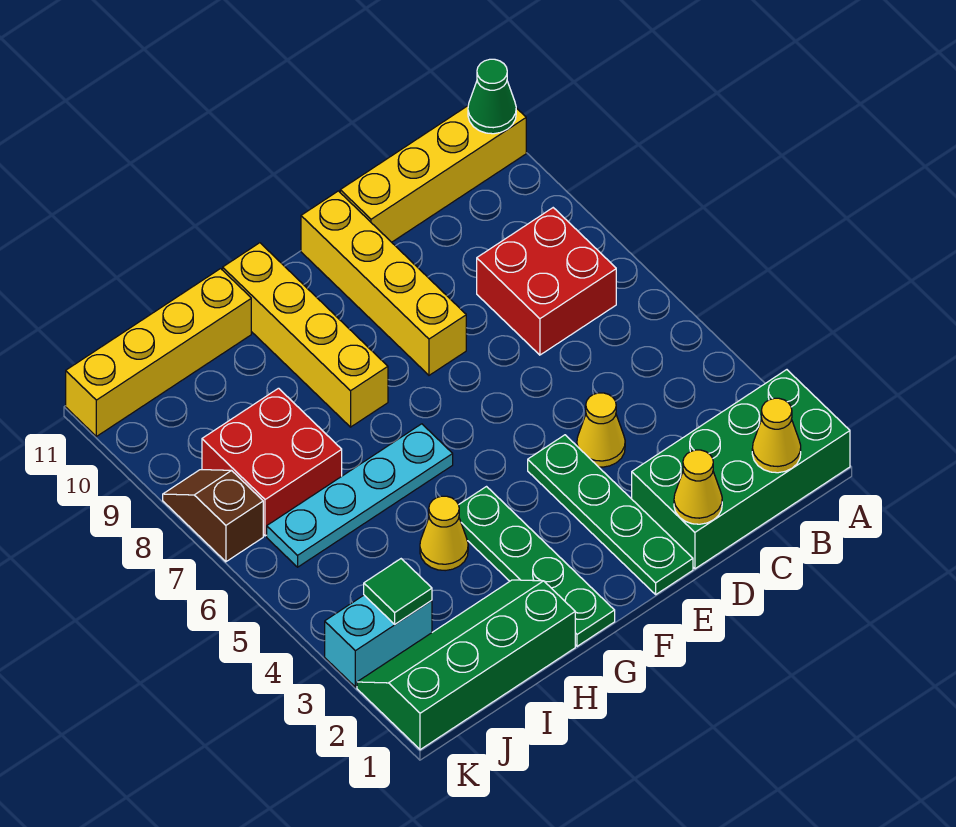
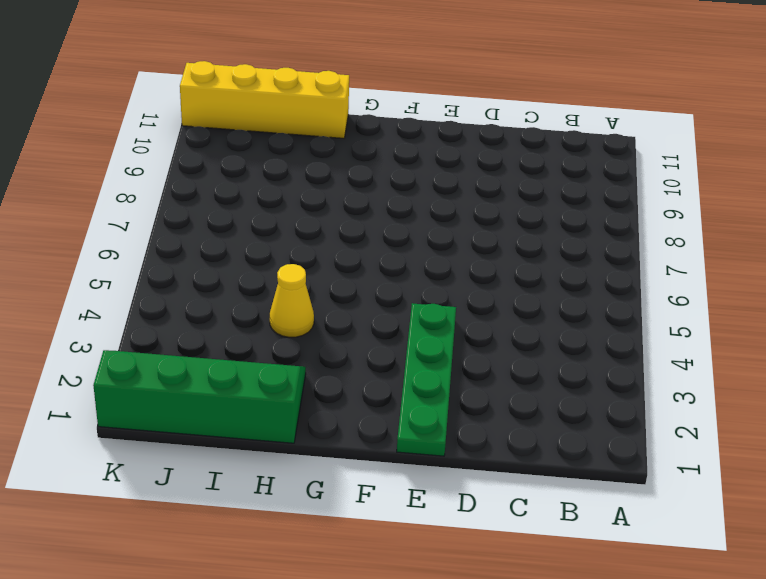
none -> green 2x4 brick [632,370,850,569]
none -> yellow 1x4 brick [340,106,526,242]
none -> red 2x2 brick [477,208,616,355]

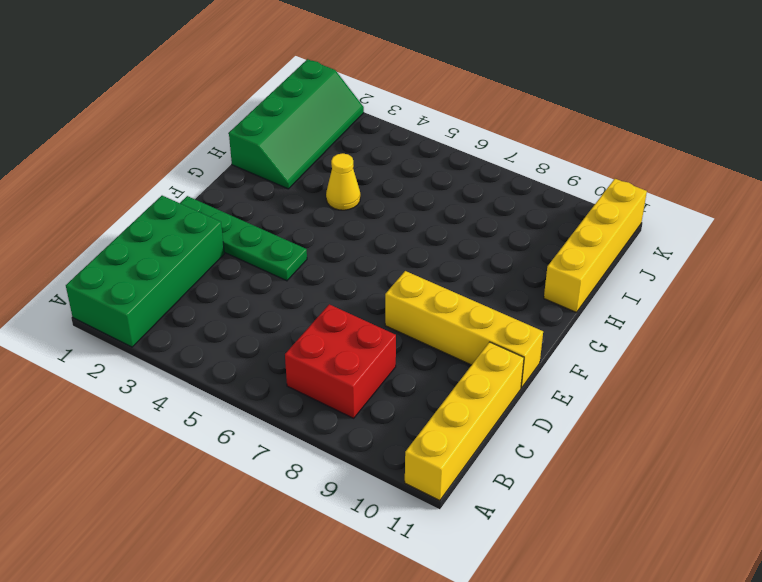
none -> yellow 1x1 cone [577,393,625,467]
none -> green 1x4 plate [459,487,615,646]
none -> cyan 1x4 plate [267,424,453,567]

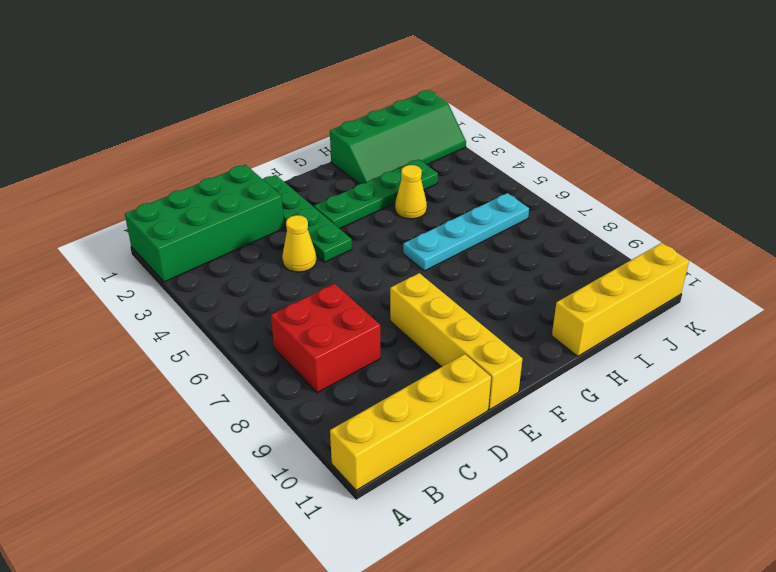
green 1x4 plate [314,159,438,229] -> green 1x4 plate turned to [459,487,615,646]
none -> yellow 1x4 brick [223,243,388,427]
none -> red 2x2 brick [202,388,342,536]
none -> cyan 1x2 brick [325,595,432,687]

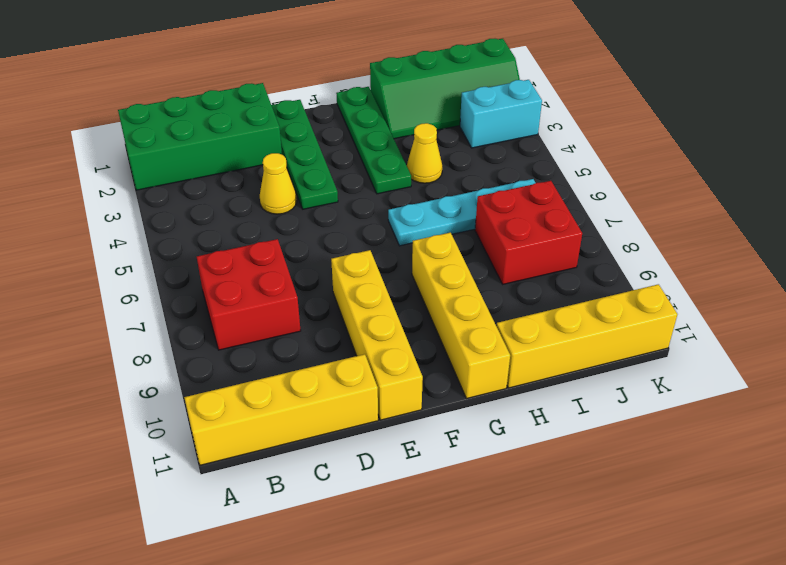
none -> brown 1x2 slope [163,470,263,562]
none -> green 1x1 cone [468,59,516,134]
none -> yellow 1x1 cone [752,398,801,473]

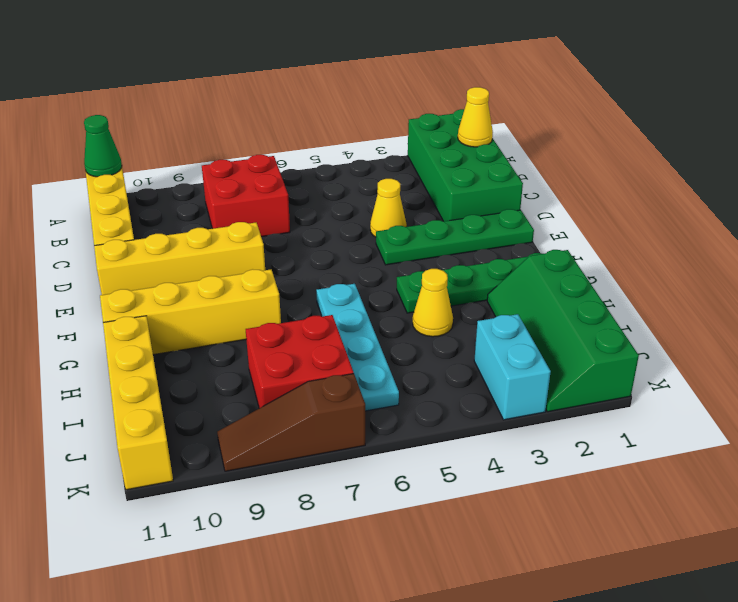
brown 1x3 slope [217,374,365,471] -> brown 1x2 slope [163,470,263,562]
none -> yellow 1x1 cone [674,450,722,524]
none -> green 1x1 tile [364,559,432,624]

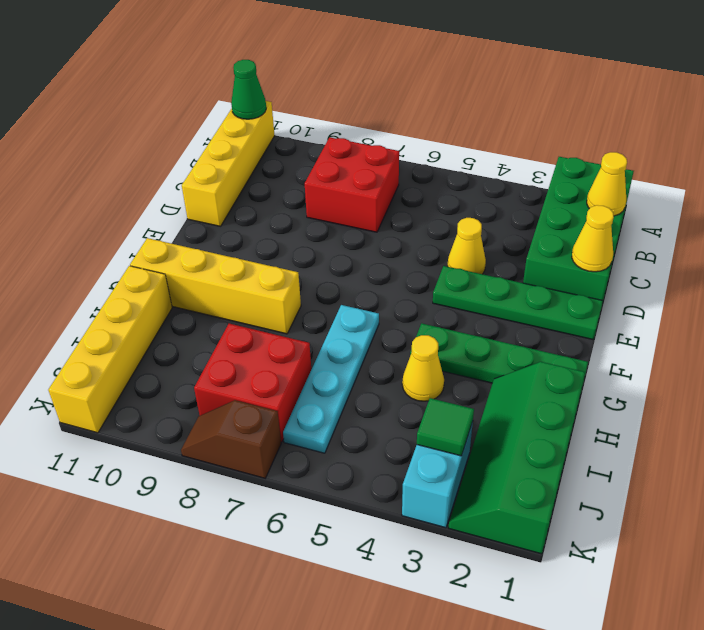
none -> yellow 1x4 brick [301,191,466,375]

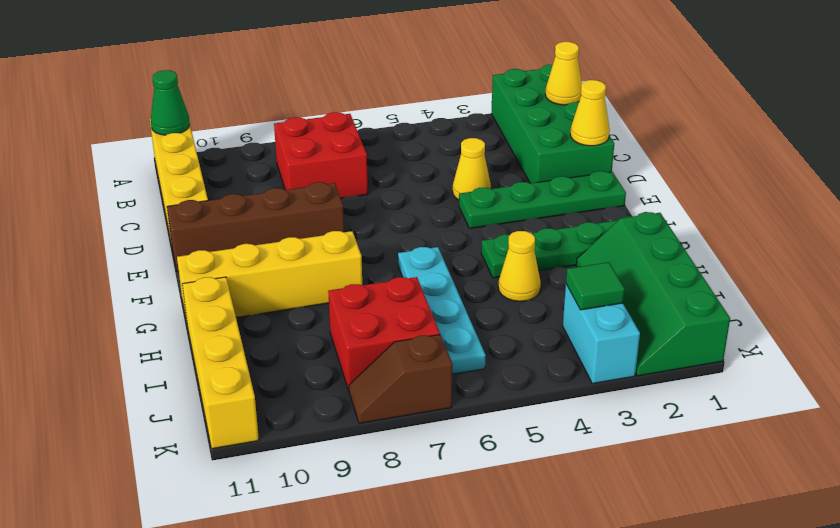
brown 1x4 brick [167,182,344,271] -> yellow 1x4 brick [301,191,466,375]

